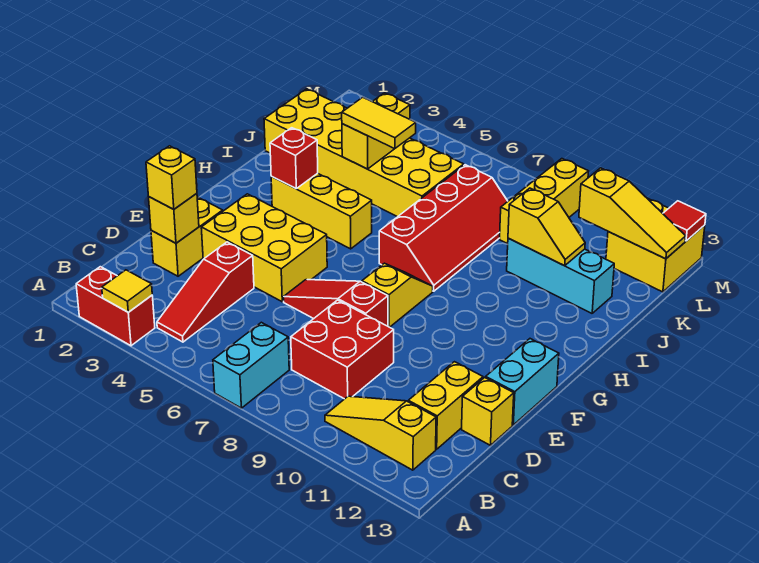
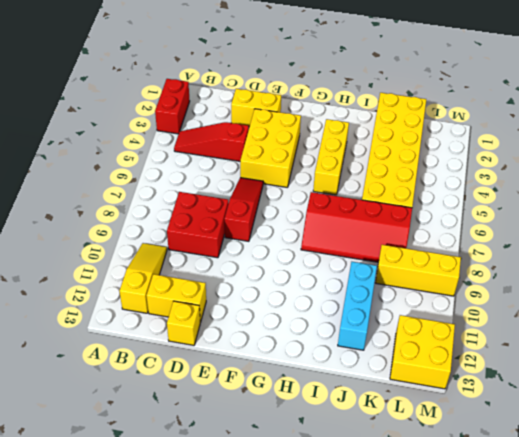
none -> cyan 1x2 brick [213,322,289,408]
none -> cyan 1x2 brick [486,339,559,425]
none -> yellow 1x2 slope [362,263,433,327]

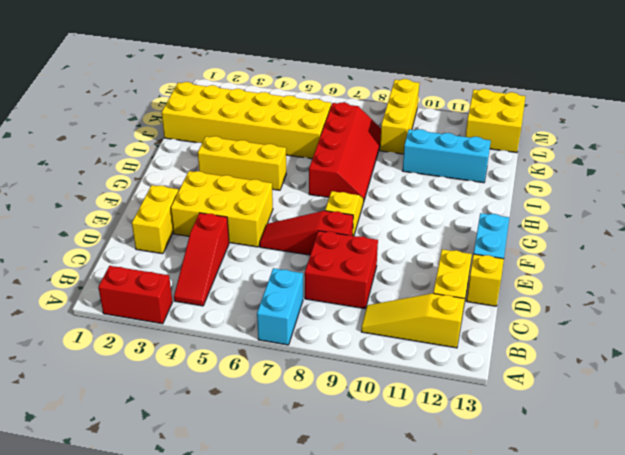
none -> yellow 1x1 tile [102,270,152,312]
none -> yellow 1x1 brick [149,193,199,243]
none -> red 1x1 brick [270,128,318,188]

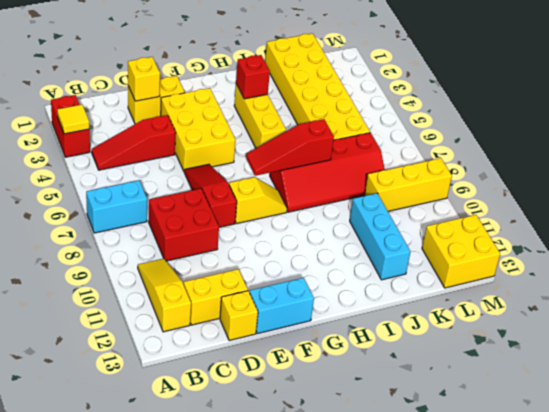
red 1x3 slope [246,119,334,176] -> none
none -> yellow 1x2 brick [342,93,410,169]
none -> yellow 1x2 slope [508,188,585,266]
none -> yellow 1x3 slope [579,168,686,259]

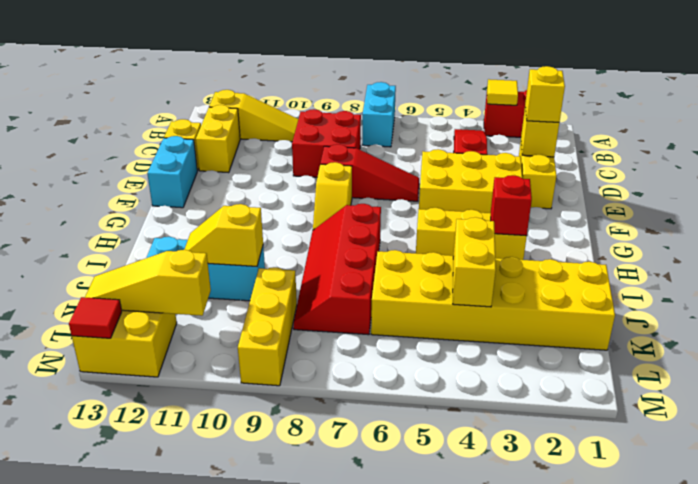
none -> yellow 1x2 tile [342,97,416,149]

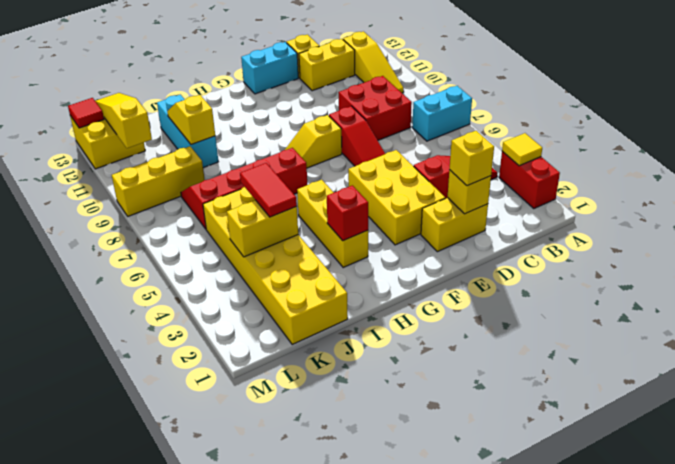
red 1x2 tile [240,163,297,217] -> yellow 1x2 tile [342,97,416,149]

